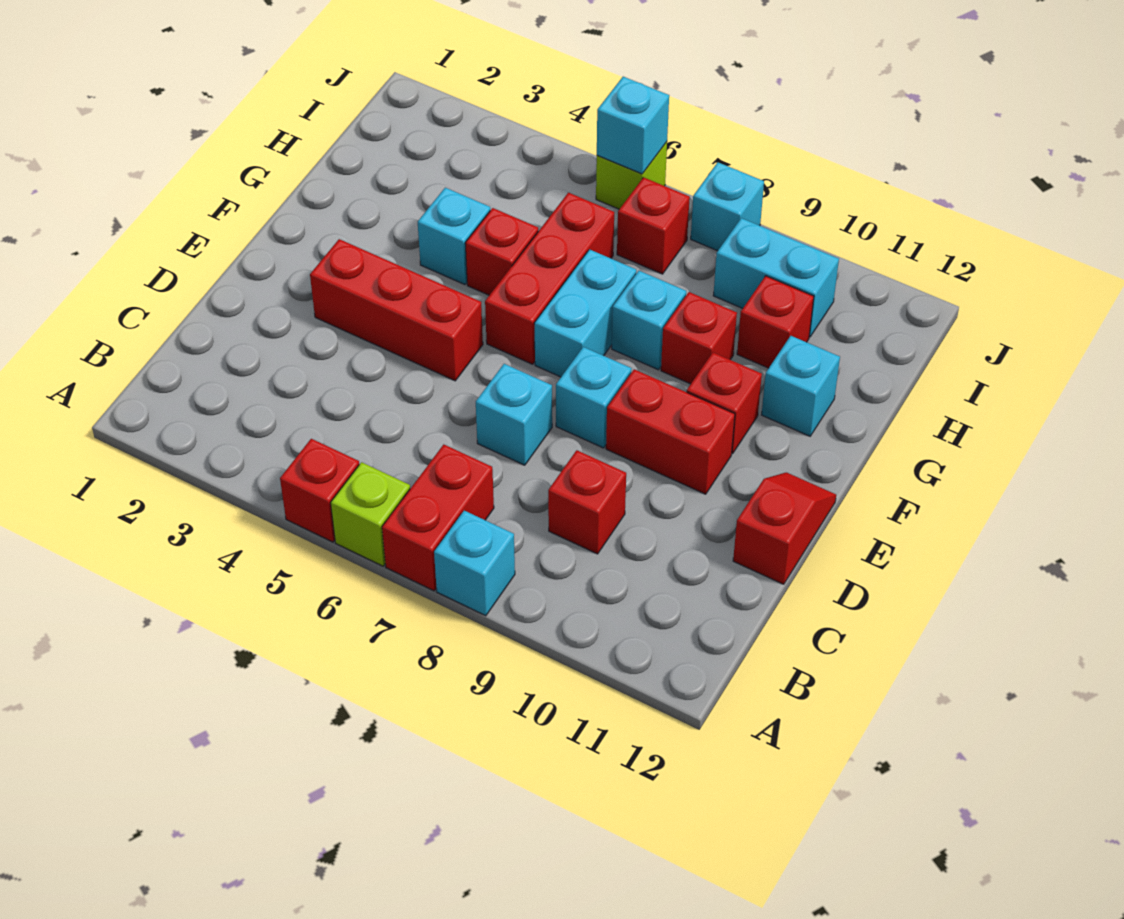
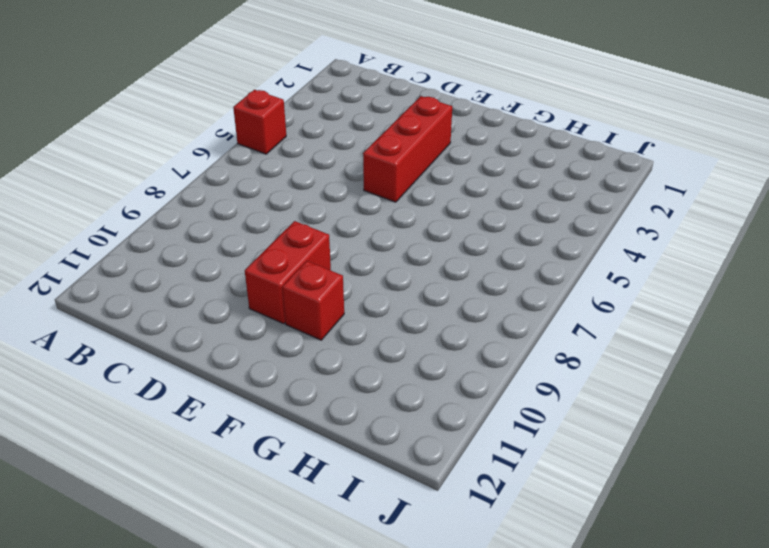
none -> lime 1x1 brick [331,462,410,566]
none -> red 1x2 brick [382,445,494,591]
none -> cyan 1x1 brick [434,511,515,616]

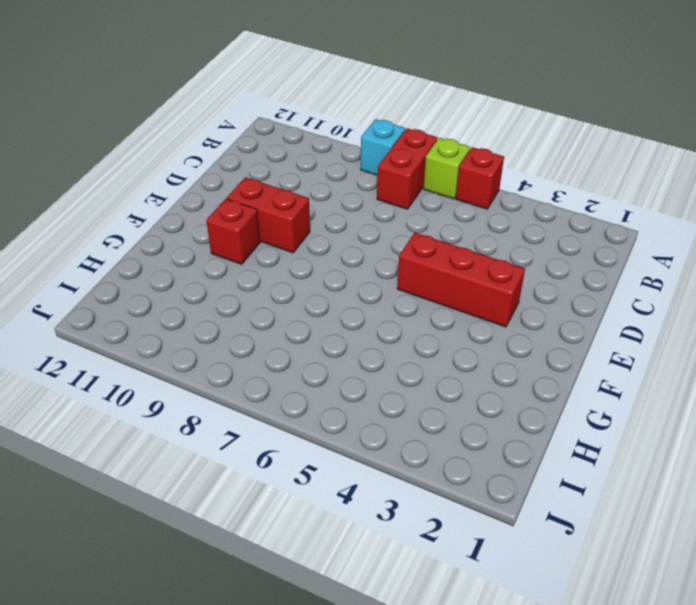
none -> red 1x1 brick [548,450,626,554]
none -> cyan 1x1 brick [476,364,552,465]
none -> red 1x2 slope [733,472,836,584]

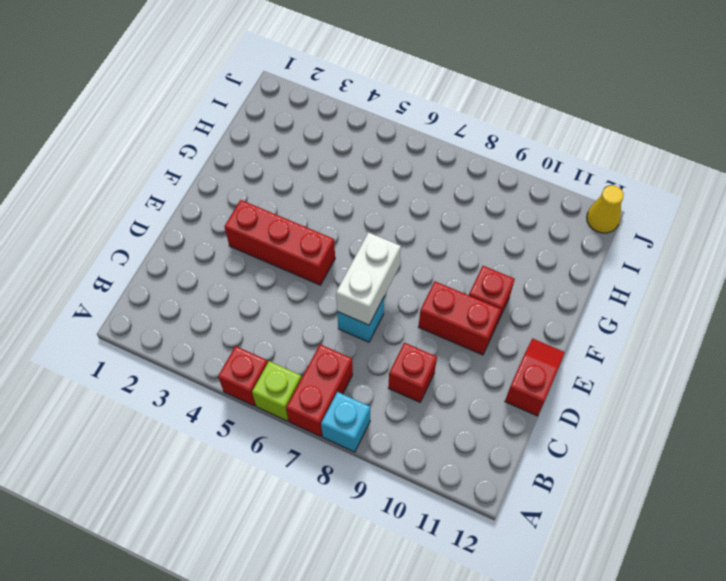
white 1x2 brick [336,232,401,325] -> none
yellow 1x1 cone [587,185,624,233] -> none
none -> cyan 1x1 brick [556,347,631,448]
none -> red 1x3 brick [485,193,614,364]
none -> cyan 1x2 brick [534,249,636,377]

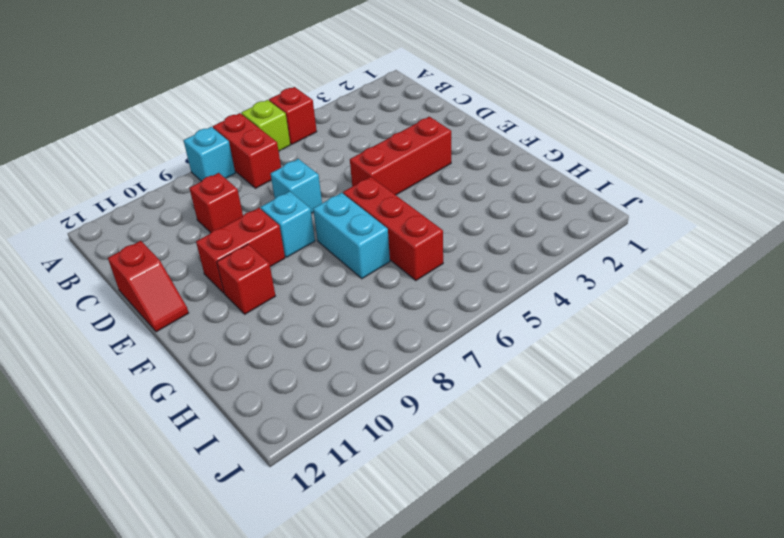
none -> cyan 1x1 brick [418,188,490,285]
none -> red 1x1 brick [465,208,538,295]
none -> cyan 1x1 brick [612,271,686,370]

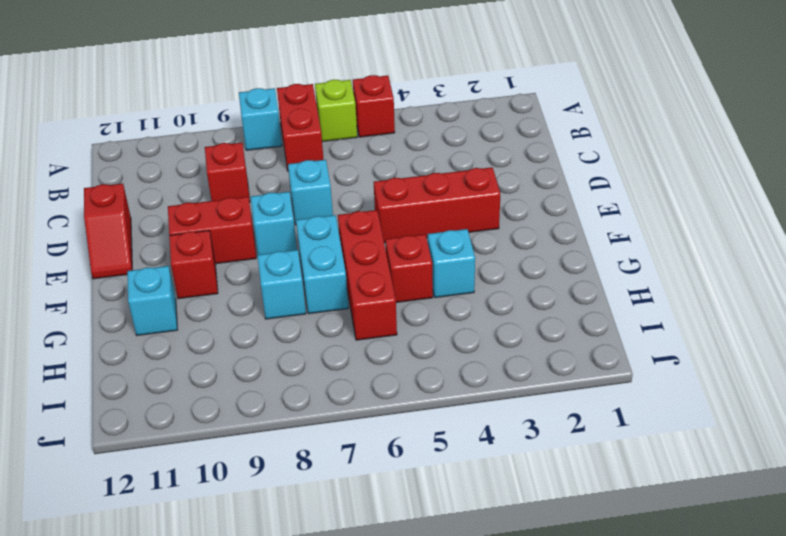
none -> red 1x1 brick [661,292,737,384]
none -> red 1x1 brick [737,276,814,368]
none -> red 1x1 brick [617,177,690,274]

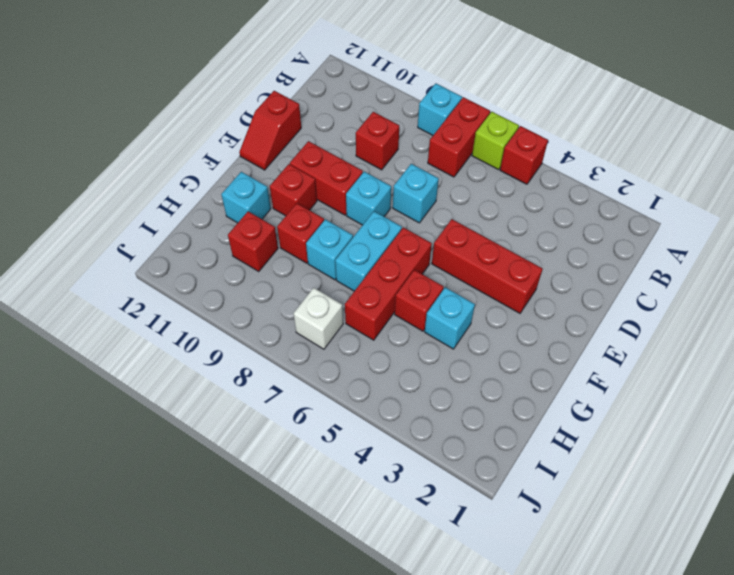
white 1x1 brick [294,288,343,349] -> red 1x1 brick [617,177,690,274]
none -> cyan 1x2 brick [713,218,839,337]
none -> lime 1x1 brick [596,142,667,209]
none -> cyan 1x1 brick [691,162,764,251]

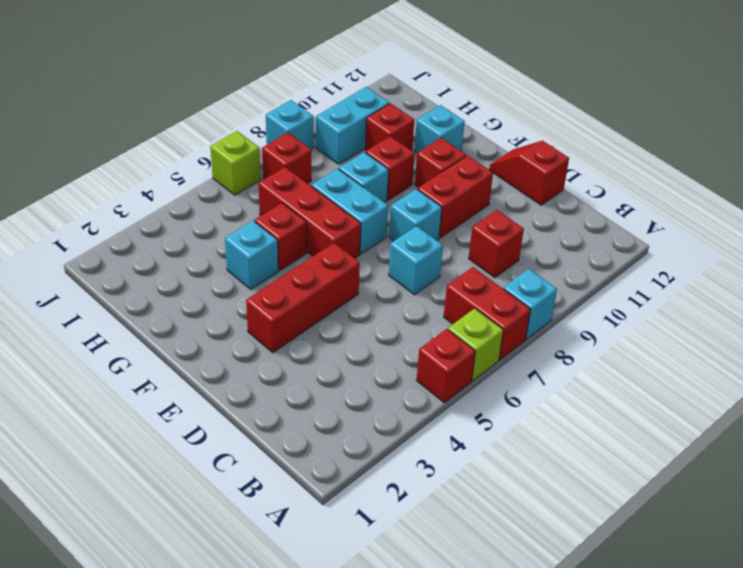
none -> cyan 1x1 brick [597,77,669,174]

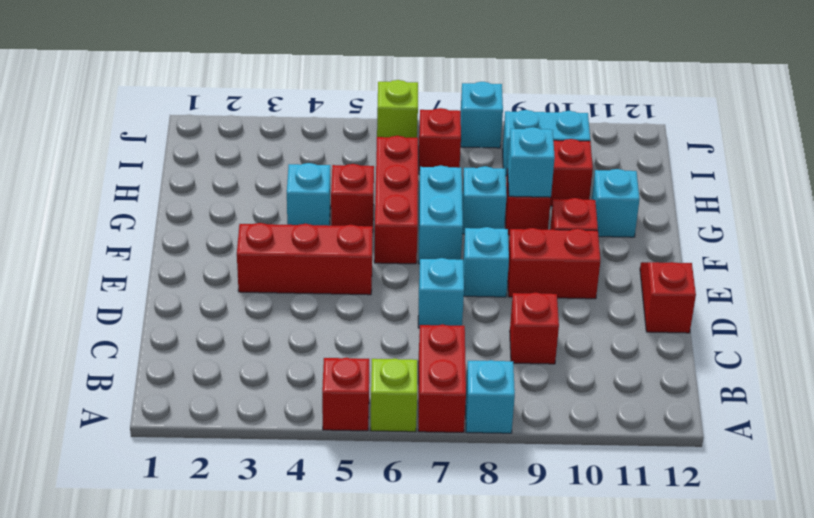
cyan 1x1 brick [508,127,555,197] -> cyan 1x1 brick moved to [597,77,669,174]

